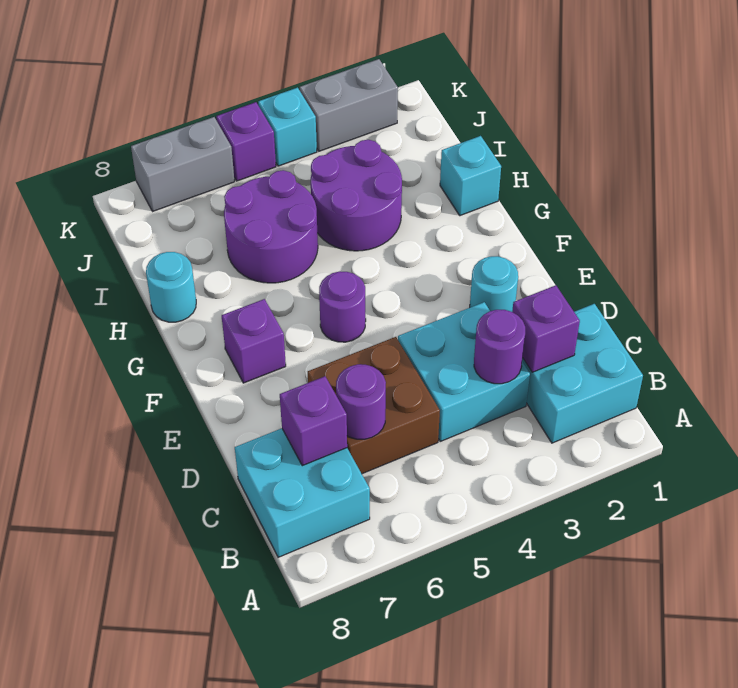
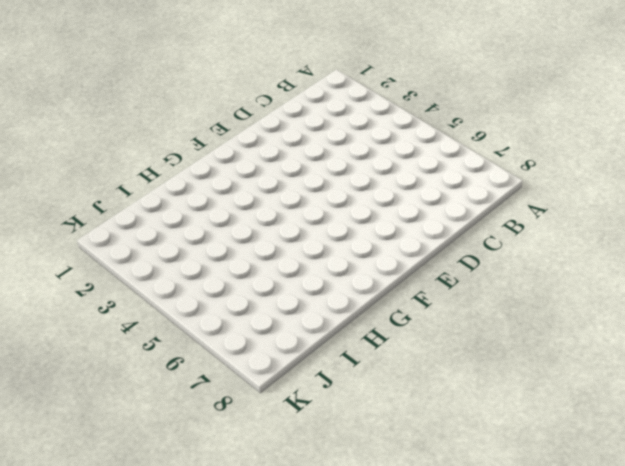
none -> cyan 2x2 brick [522,304,643,443]
none -> cyan 2x2 brick [235,428,370,557]
none -> cyan 2x2 brick [398,302,530,441]

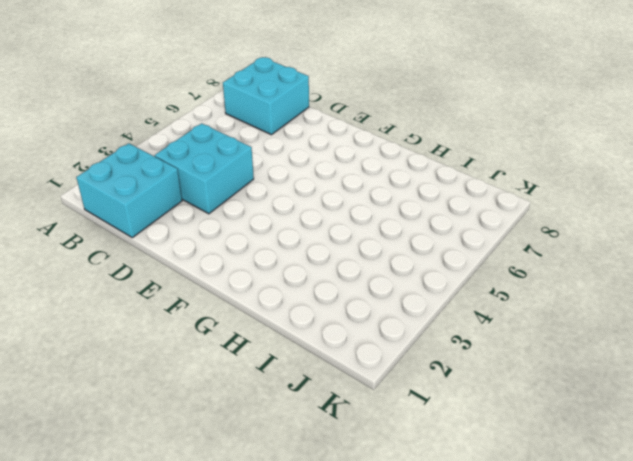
none -> brown 2x2 brick [308,337,440,474]
none -> cyan 1x1 round brick [470,256,518,312]
none -> purple 1x1 round brick [319,271,366,342]

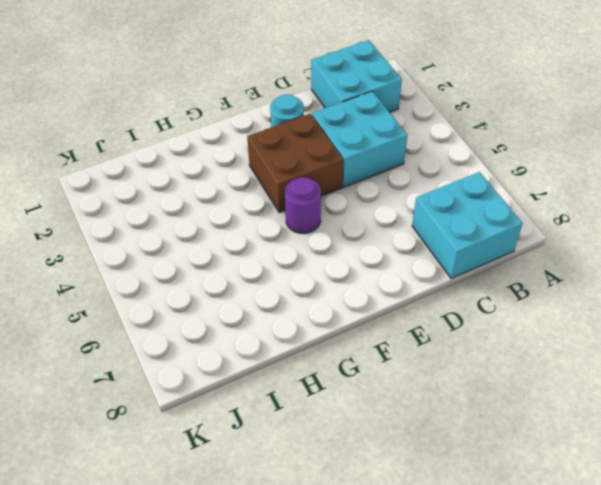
brown 2x2 brick [247,114,343,212] -> brown 2x2 brick moved to [308,337,440,474]
none -> purple 1x1 brick [222,299,286,383]
none -> cyan 1x1 brick [440,136,501,216]
none -> purple 2x2 round brick [311,140,402,251]

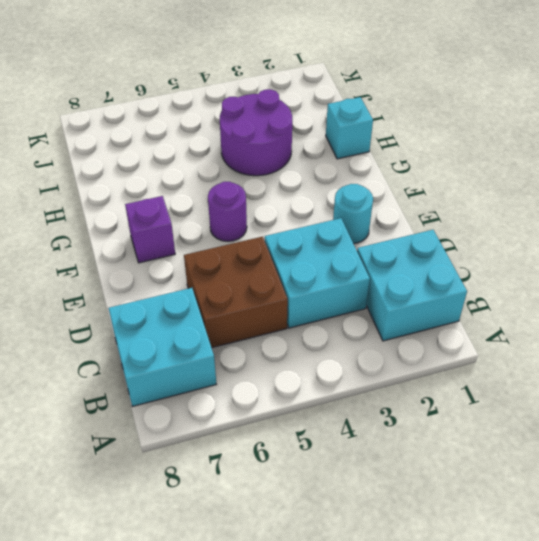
none -> purple 2x2 round brick [224,170,318,283]
none -> cyan 1x1 round brick [146,252,196,322]
none -> grey 1x2 brick [300,59,398,151]

